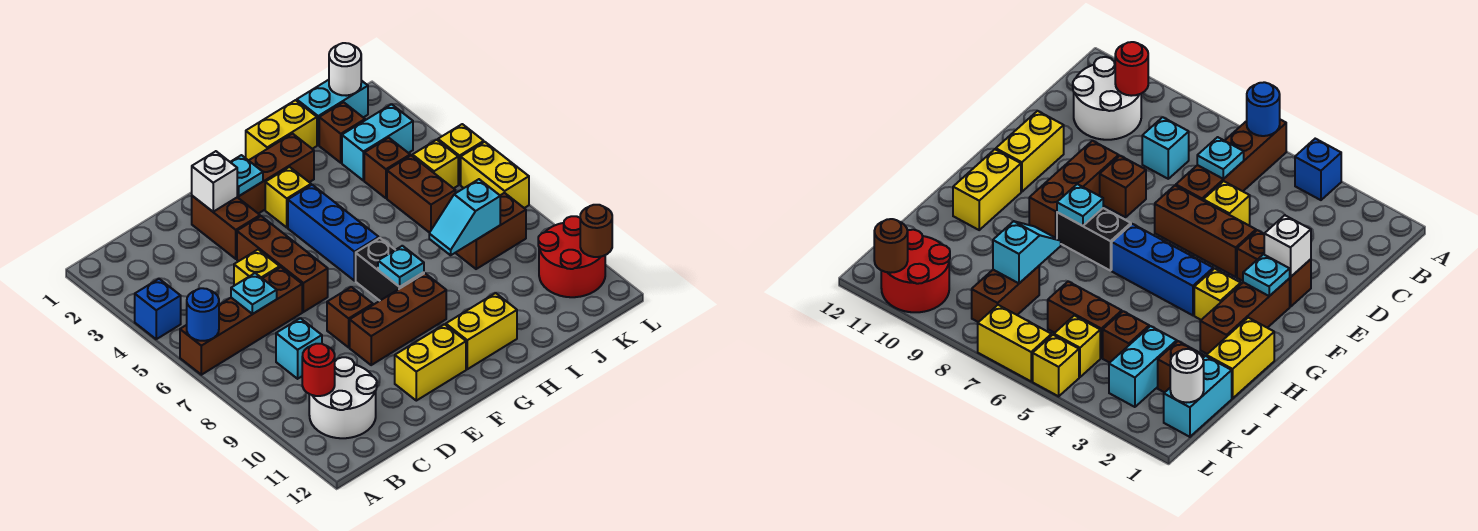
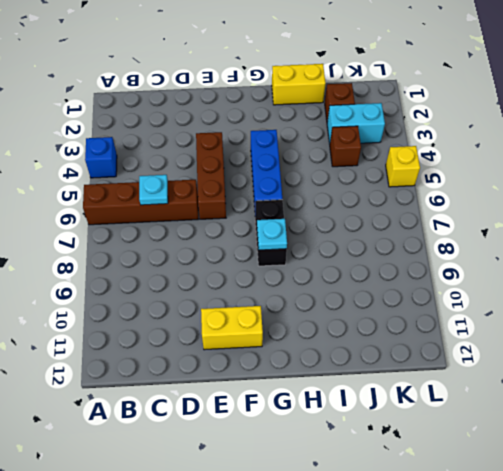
none -> white 2x2 round brick [309,357,377,438]
none -> cyan 1x1 brick [276,318,322,379]
none -> yellow 1x1 brick [234,250,280,286]
none -> brown 1x2 brick [192,196,260,259]

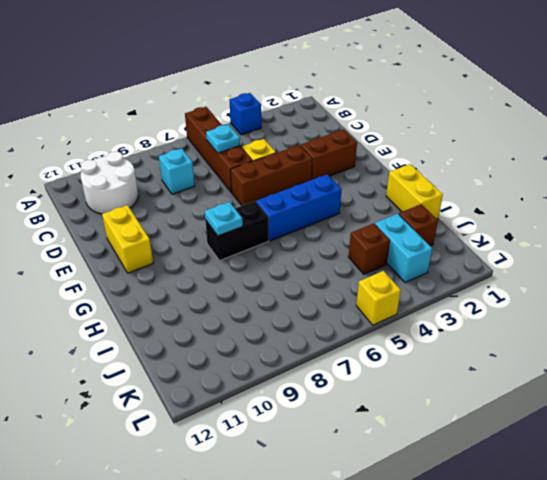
none -> brown 1x1 brick [327,287,373,347]
none -> brown 1x3 brick [350,273,446,365]
none -> brown 1x3 brick [237,134,314,214]
none -> yellow 1x1 brick [265,167,311,227]

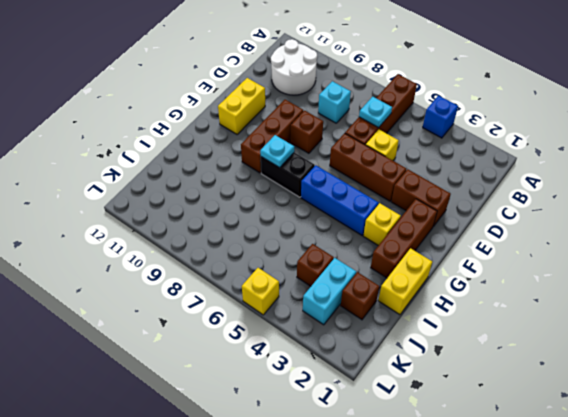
none -> yellow 1x2 brick [446,293,517,369]
none -> cyan 1x2 brick [297,80,368,145]
none -> brown 1x2 brick [387,155,455,233]
none -> brown 1x2 brick [456,193,526,269]

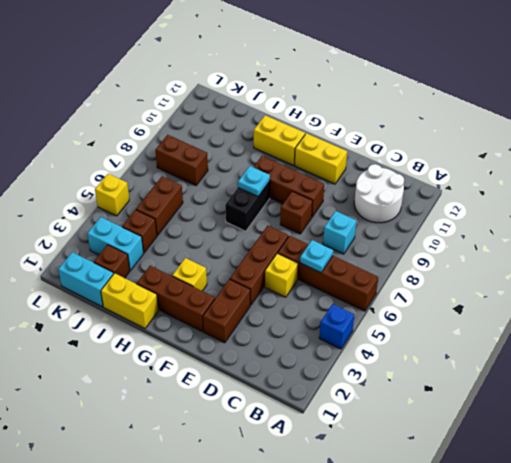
none -> blue 1x3 brick [288,185,379,281]
none -> yellow 1x1 brick [412,140,458,188]
none -> red 2x2 round brick [538,216,605,297]
none -> yellow 1x2 brick [461,142,529,208]

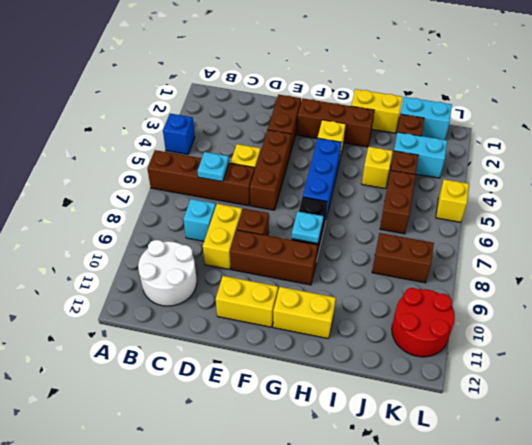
yellow 1x2 brick [203,204,242,270] -> yellow 1x2 brick moved to [461,142,529,208]
yellow 1x1 brick [362,147,393,189] -> yellow 1x1 brick moved to [412,140,458,188]
none -> blue 1x1 round brick [187,288,219,341]
none -> red 1x1 round brick [302,344,335,396]
none -> white 1x1 brick [192,151,237,212]
none -> cyan 1x1 plate [231,155,263,196]

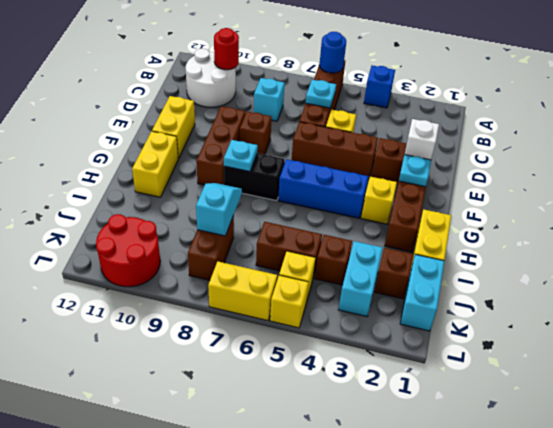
none -> white 1x1 round brick [329,43,361,96]
none -> brown 1x1 round brick [580,205,612,257]

